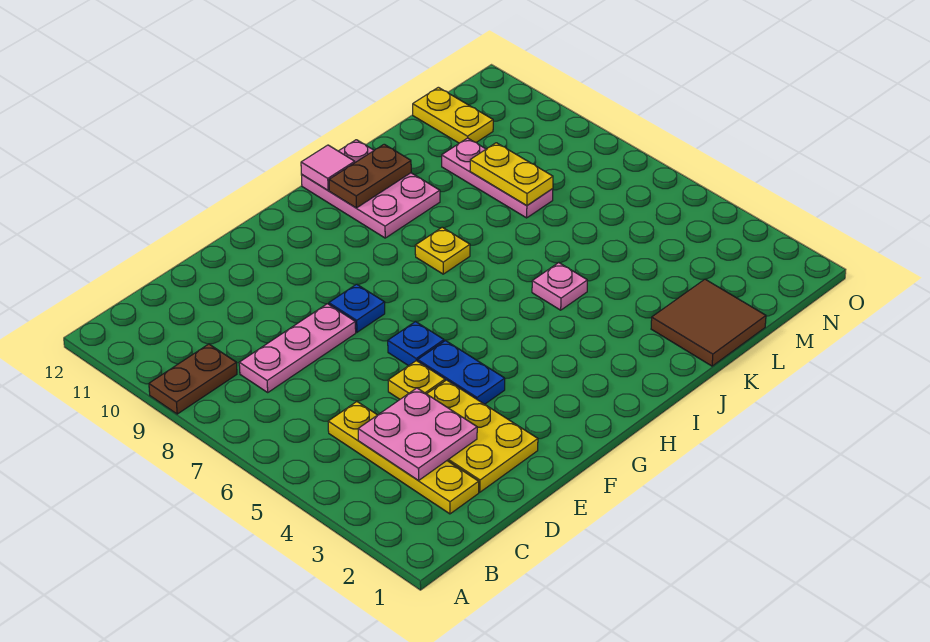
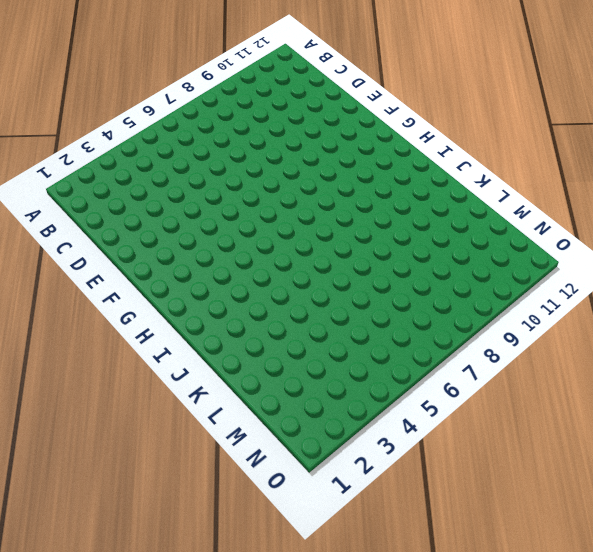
none -> brown 1x2 plate [149,344,237,414]
none -> yellow 1x4 plate [328,402,479,514]
none -> pink 1x3 plate [239,304,356,392]

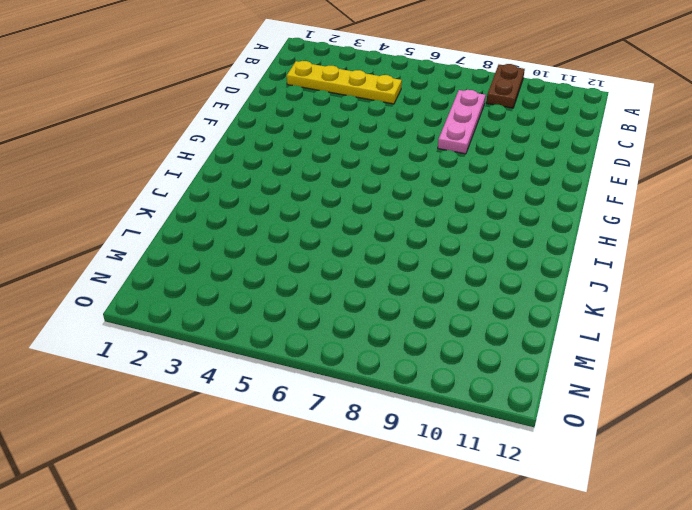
none -> yellow 2x3 plate [427,380,538,492]
none -> yellow 1x1 plate [388,361,445,399]
none -> blue 1x2 plate [418,340,505,404]

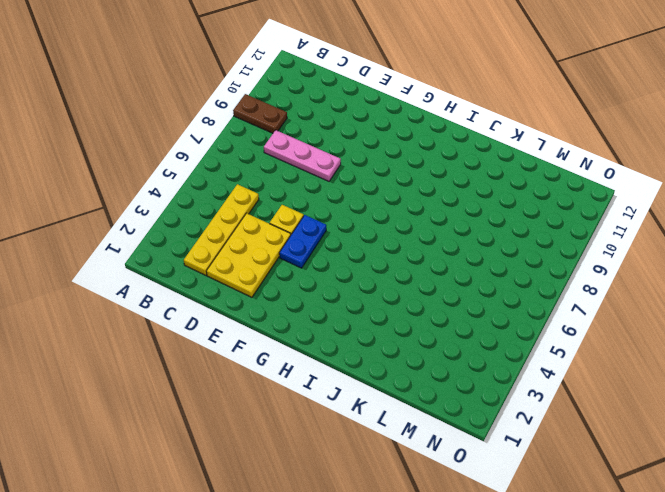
none -> blue 1x1 plate [388,321,444,366]
none -> blue 1x1 plate [329,284,385,332]
none -> yellow 1x1 plate [415,227,470,274]

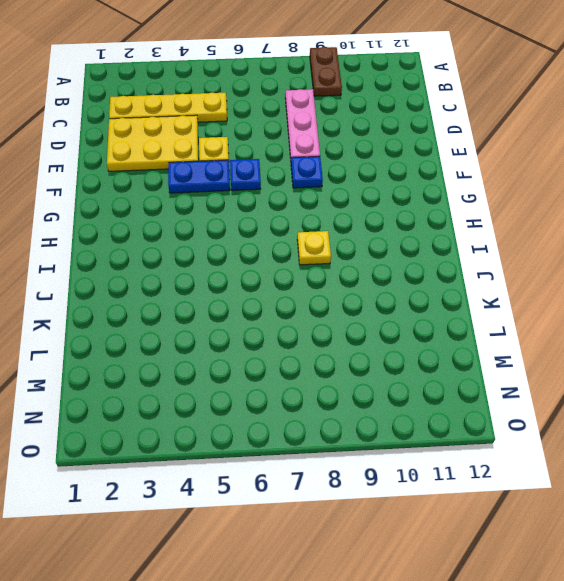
none -> pink 2x3 plate [302,140,440,238]
none -> pink 1x1 plate [532,263,587,310]
none -> brown 2x2 tile [651,279,766,366]

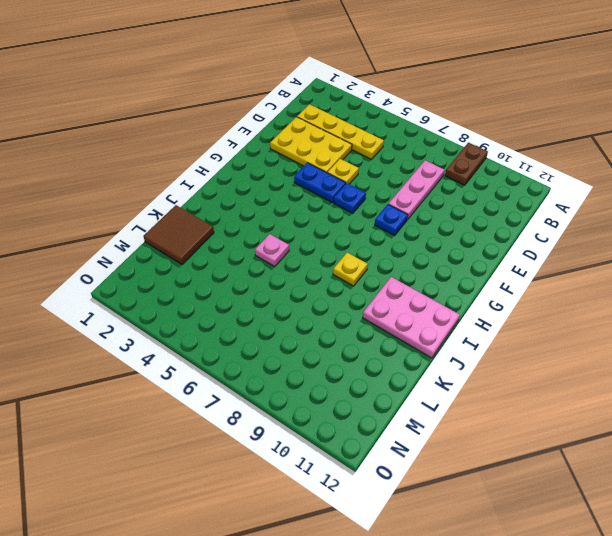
none -> pink 1x3 plate [442,138,553,218]
none -> yellow 1x2 plate [413,87,493,143]
none -> pink 2x2 plate [358,388,477,481]

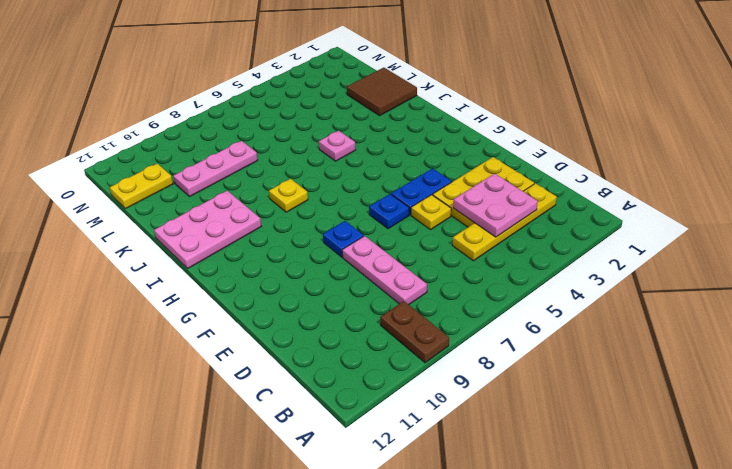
none -> brown 1x2 plate [329,144,411,208]
none -> pink 1x1 tile [301,145,355,190]
none -> yellow 1x2 plate [470,143,553,206]

